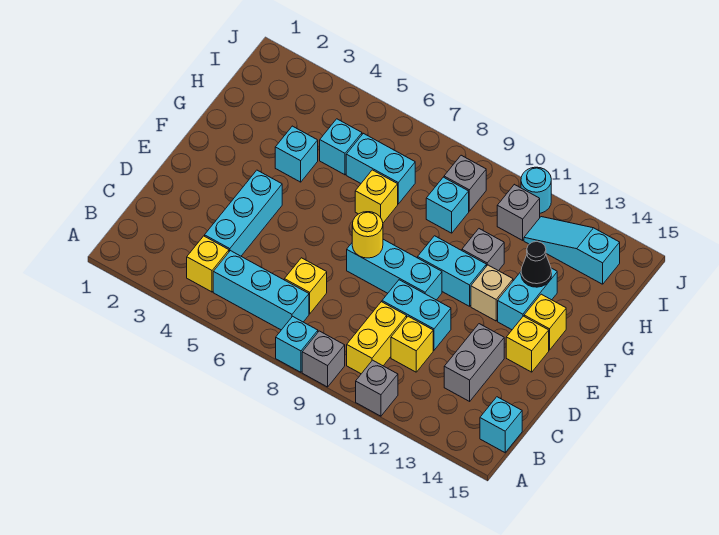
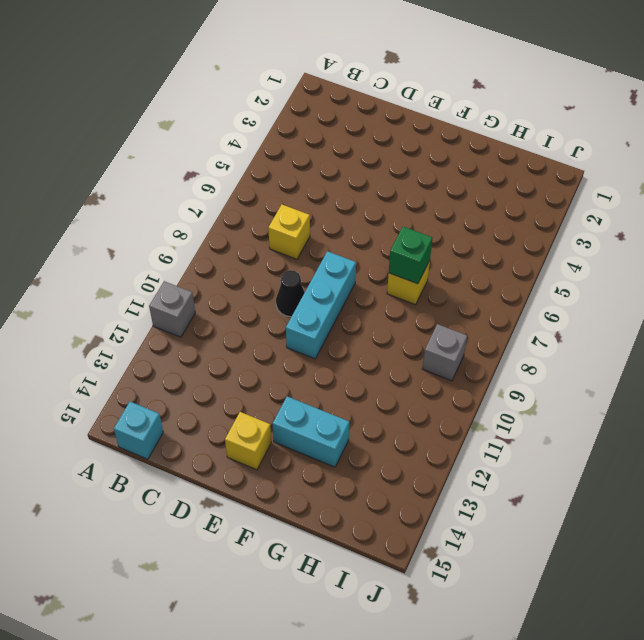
black 1x1 cone [276,270,305,317] -> black 1x1 cone moved to [521,242,552,287]
green 1x1 brick [389,227,432,284] -> none
none -> cyan 1x1 brick [276,316,318,372]
none -> grey 1x1 brick [302,331,345,387]
none -> yellow 1x1 brick [187,236,229,292]
none -> cyan 1x3 brick [213,251,309,330]

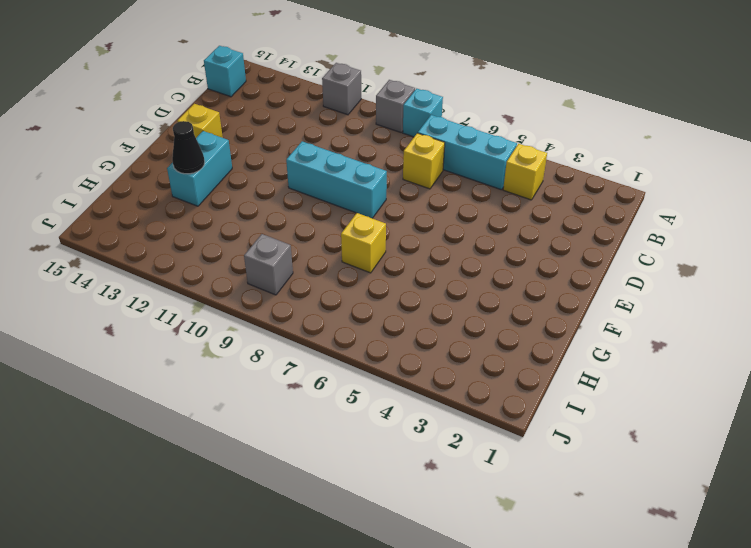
none -> yellow 1x2 brick [347,302,407,374]
none -> cyan 1x3 brick [205,170,282,256]
none -> yellow 1x1 brick [391,316,433,372]
none -> grey 1x2 brick [444,324,504,401]

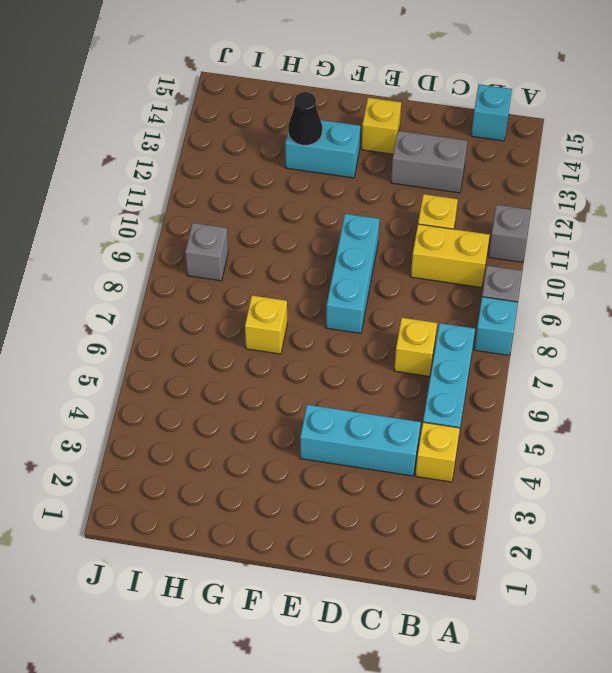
none -> cyan 1x2 brick [382,280,451,350]
none -> cyan 1x2 brick [418,236,486,306]
none -> tan 1x1 brick [471,265,513,321]
none -> yellow 1x1 brick [524,294,566,350]

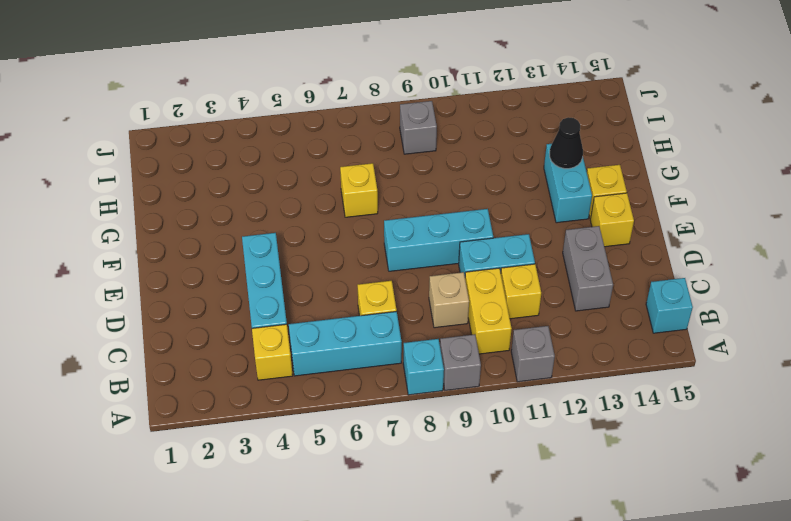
tan 1x1 brick [429,272,469,328] -> tan 1x1 brick moved to [471,265,513,321]
none -> cyan 1x2 brick [418,236,486,306]
none -> cyan 1x1 brick [275,126,318,182]
none -> grey 1x1 brick [462,229,504,271]
none -> cyan 1x1 brick [320,119,362,175]

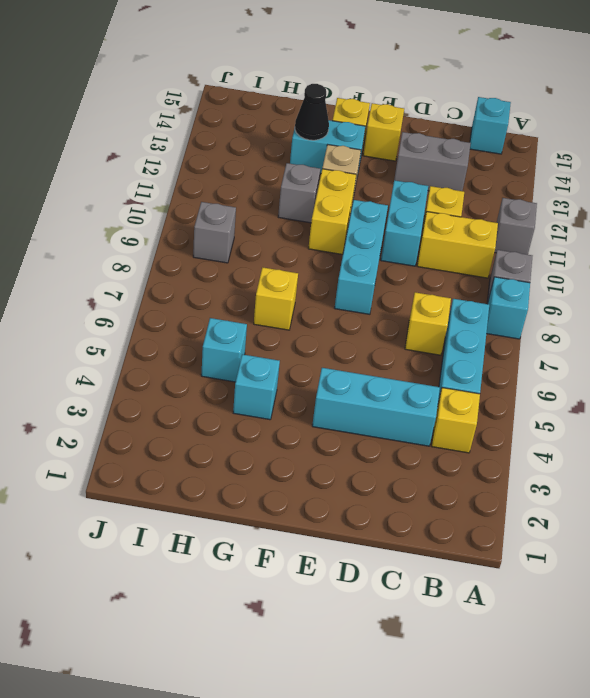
yellow 1x2 brick [308,169,356,254] -> cyan 1x2 brick [418,236,486,306]
none -> cyan 1x2 brick [346,133,415,204]
none -> cyan 1x1 brick [426,177,469,233]
none -> grey 1x1 brick [497,184,540,240]
none -> cyan 1x3 slope [524,217,620,284]

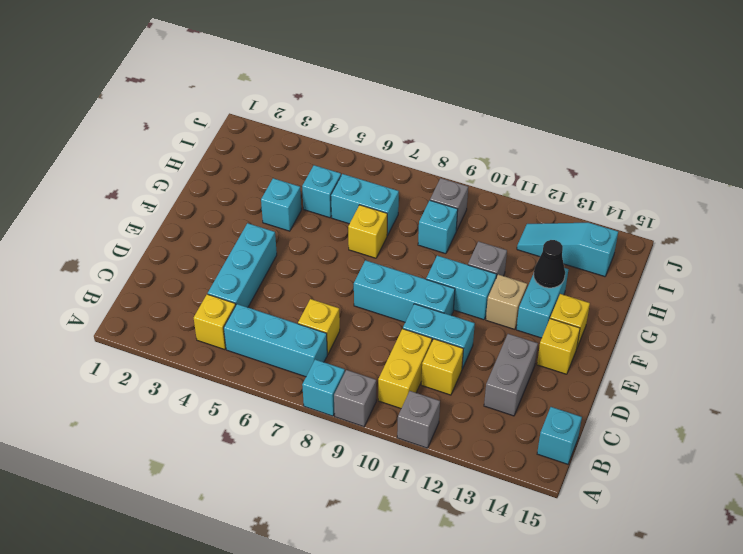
none -> grey 1x1 brick [497,184,540,240]
none -> cyan 1x1 round brick [521,167,551,213]
none -> yellow 1x1 round brick [352,212,383,258]

